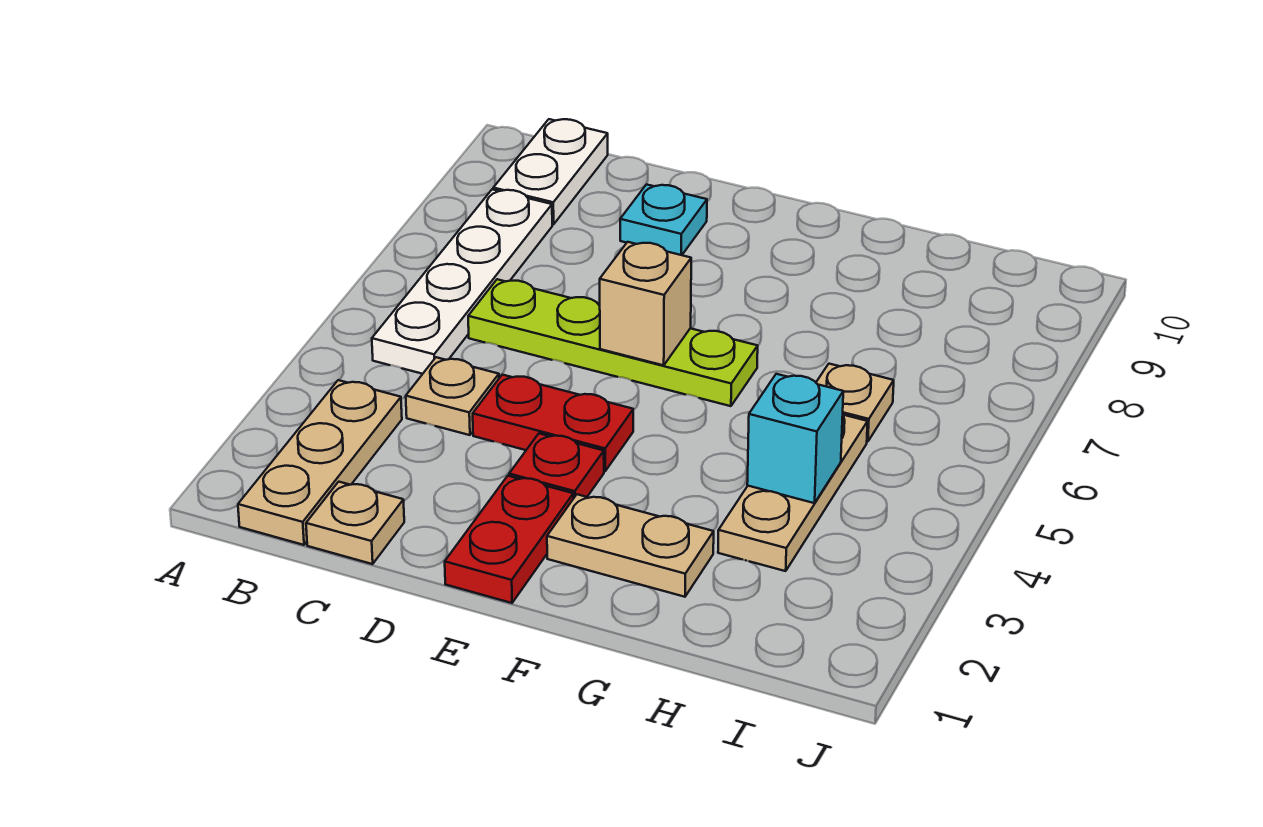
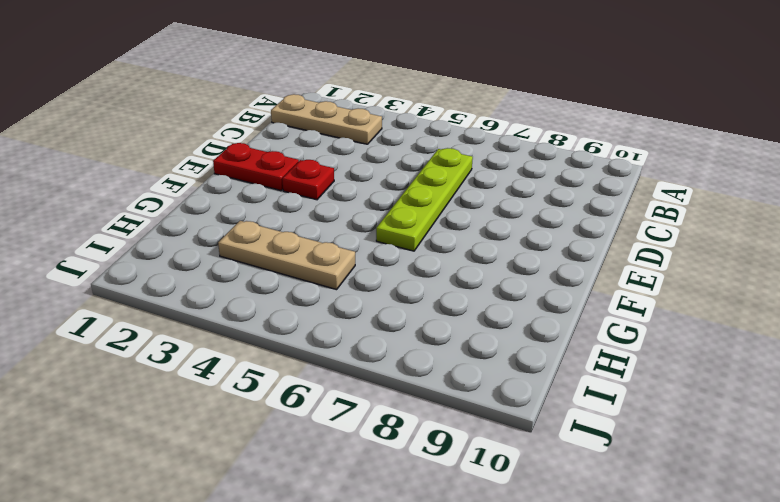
none -> white 1x4 plate [372,189,552,374]
none -> white 1x2 plate [493,119,608,224]
none -> tan 1x1 plate [306,482,404,564]

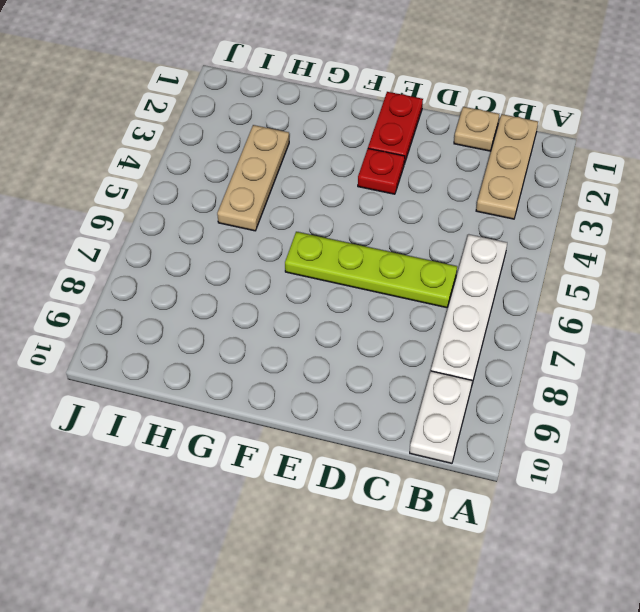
none -> tan 1x1 plate [406,357,499,435]
none -> red 1x2 plate [473,375,633,471]
none -> cyan 1x1 plate [620,184,707,255]

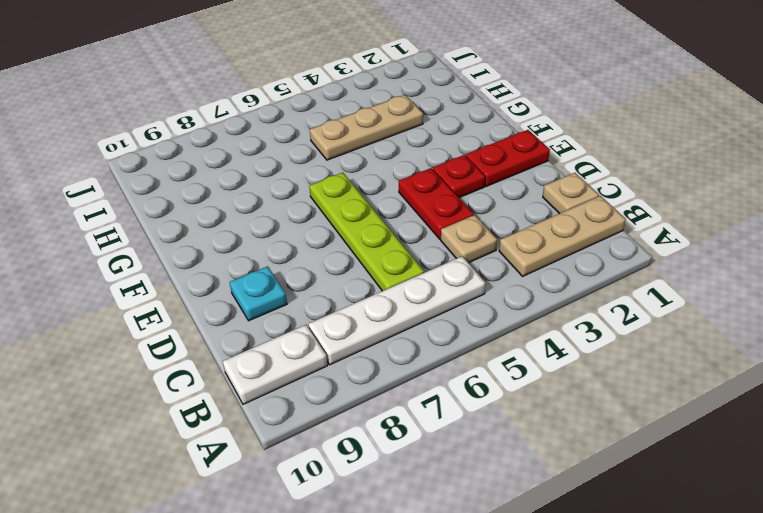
none -> tan 1x2 plate [547,494,714,597]
none -> tan 1x1 plate [816,364,894,442]
none -> tan 1x1 brick [599,242,691,365]

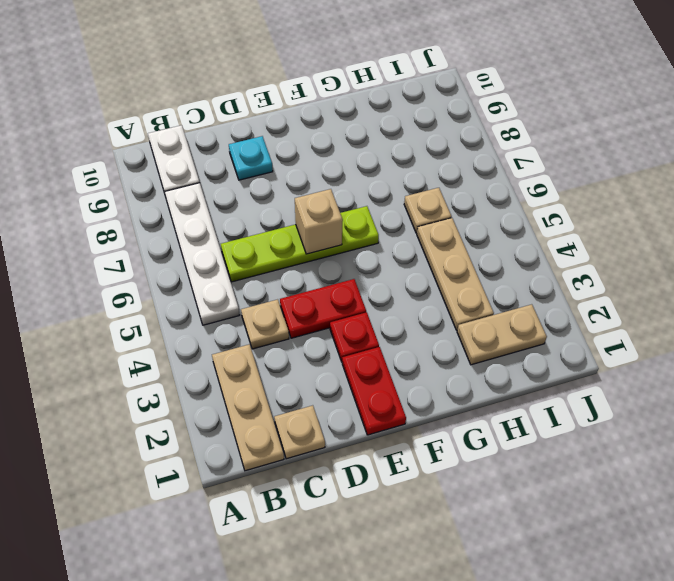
tan 1x2 plate [457,304,547,365] -> tan 1x2 plate moved to [547,494,714,597]
none -> cyan 1x1 brick [747,374,843,503]

